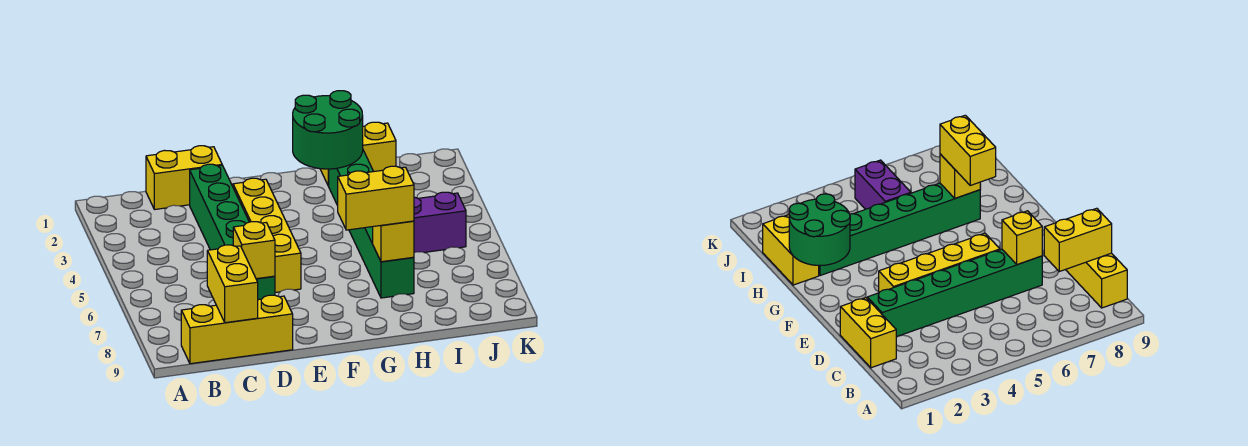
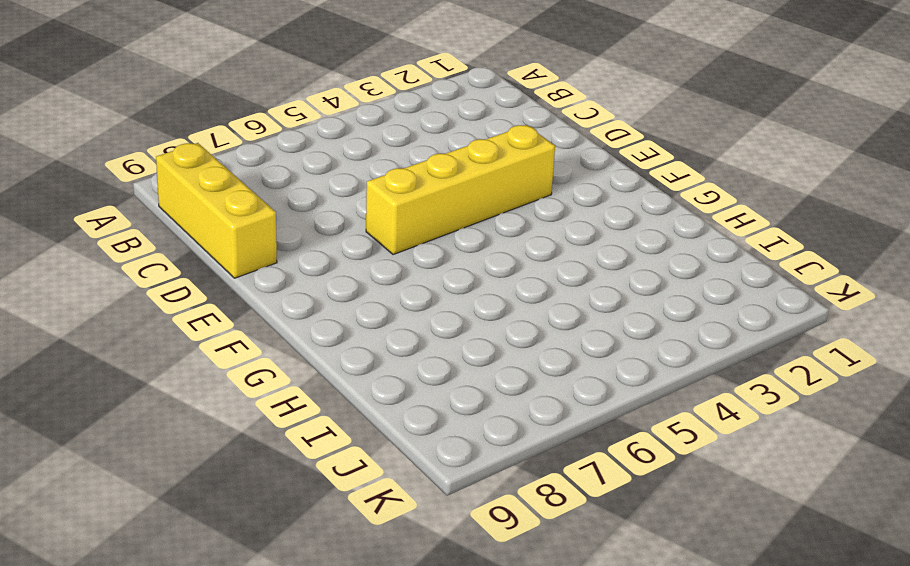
none -> yellow 1x2 brick [146,146,222,210]
none -> green 1x6 brick [190,164,275,300]
none -> yellow 1x2 brick [320,122,396,186]

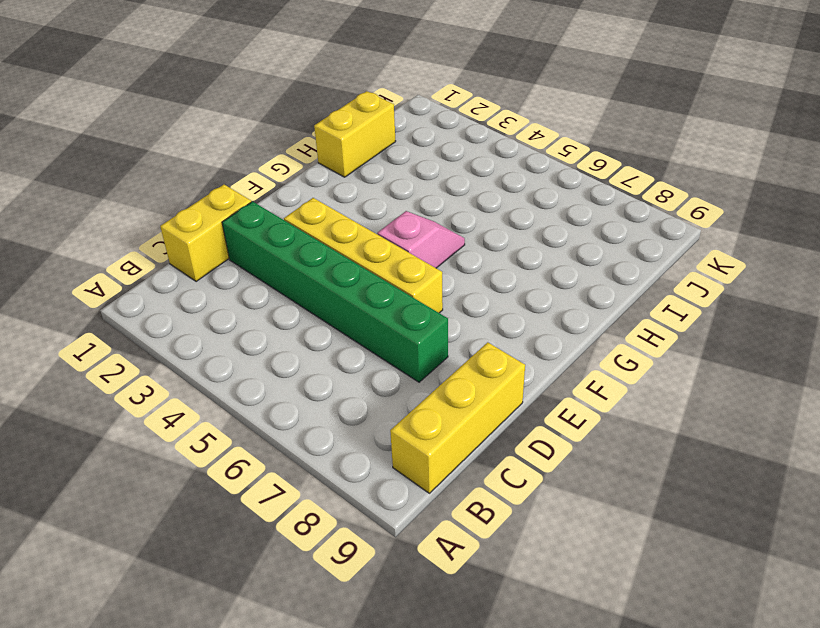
pink 1x2 slope [377,211,465,268] -> none
none -> green 1x6 brick [329,150,414,298]
none -> purple 1x2 brick [414,192,466,253]
none -> yellow 1x2 brick [207,245,258,323]

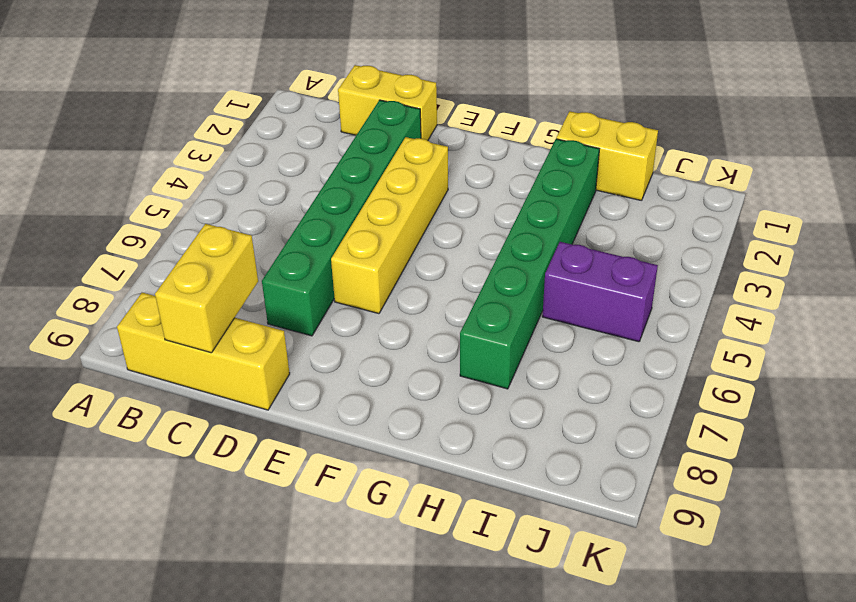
none -> yellow 1x1 brick [233,222,275,279]
none -> green 2x2 round brick [293,91,363,169]
none -> yellow 1x1 brick [373,221,414,262]

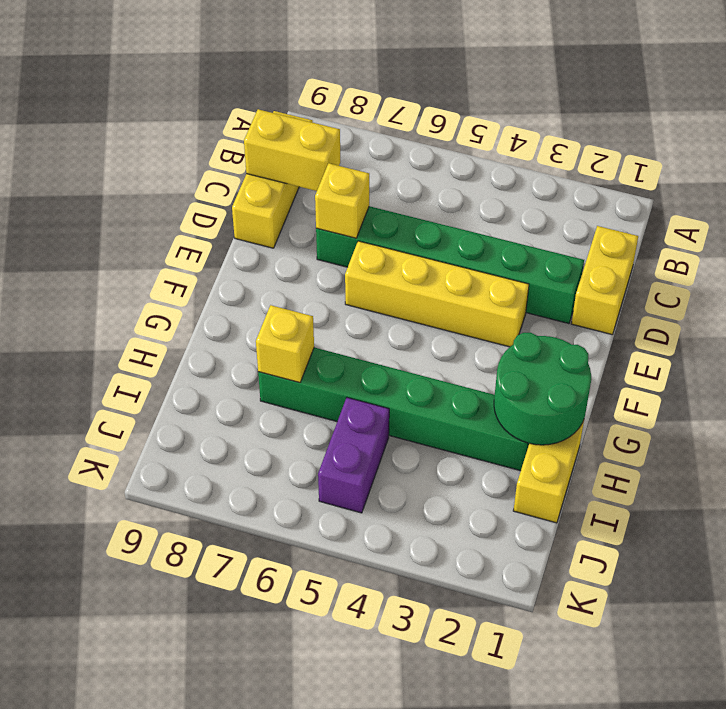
none -> yellow 1x2 brick [338,166,414,230]

